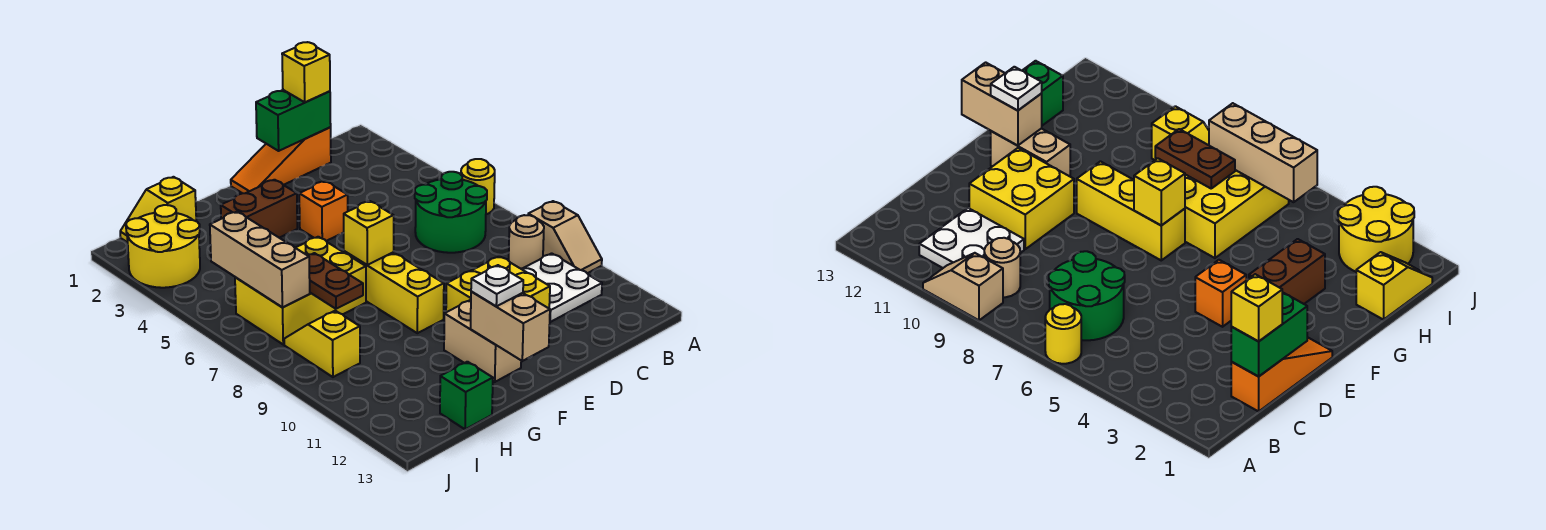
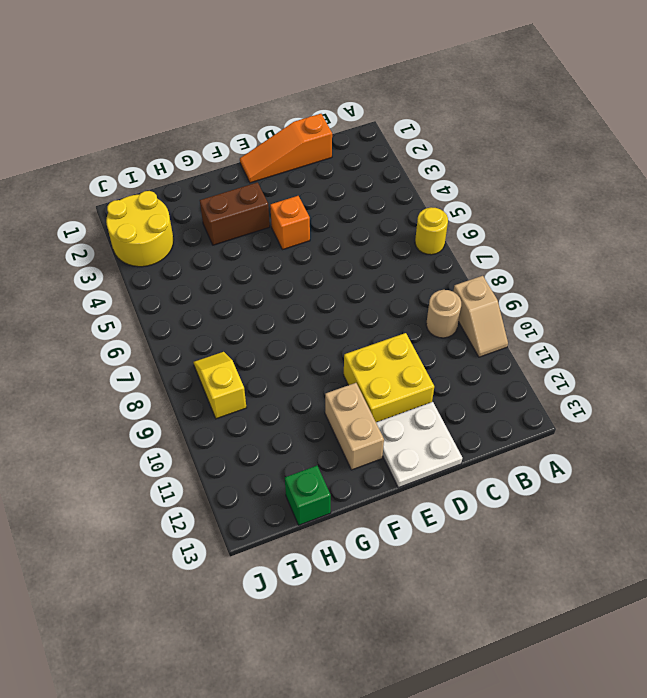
white 2x2 plate [376,402,462,488] -> white 2x2 plate moved to [522,253,602,322]
none -> green 2x2 round brick [415,172,487,253]
none -> yellow 1x3 brick [344,251,444,333]
none -> yellow 2x3 brick [235,237,366,344]

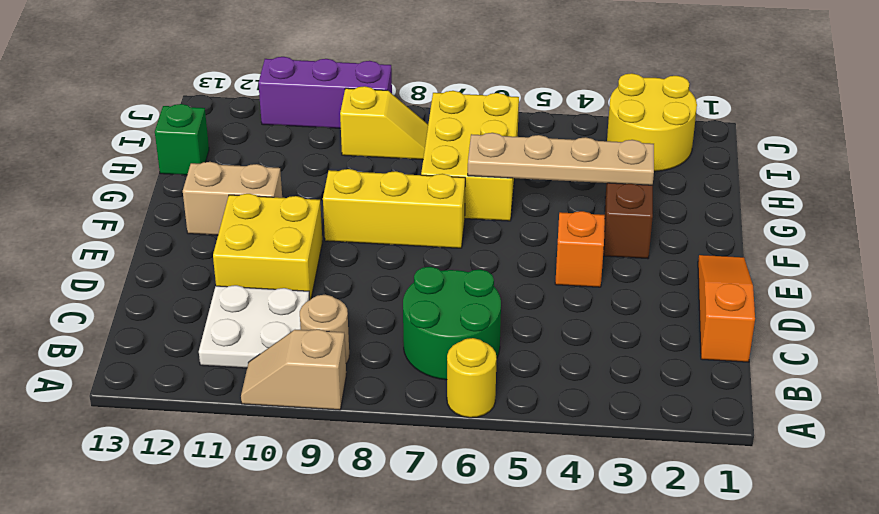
tan 1x4 plate [468,133,654,185] -> none
purple 1x3 brick [258,57,392,128] -> none
none -> yellow 1x2 slope [120,177,196,243]
none -> green 1x2 brick [256,90,331,151]
none -> yellow 1x1 brick [344,201,394,265]

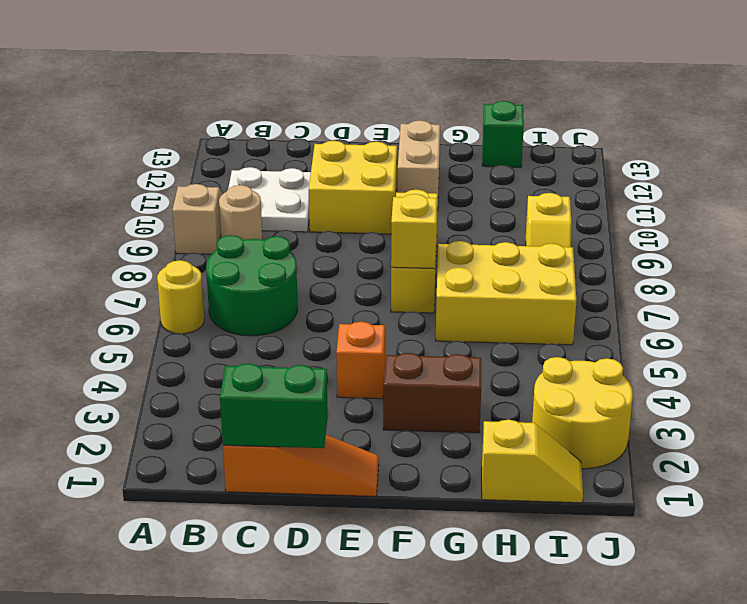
none -> tan 1x2 brick [471,291,550,361]
none -> brown 1x2 plate [307,253,363,309]
none -> tan 1x3 brick [210,212,310,307]

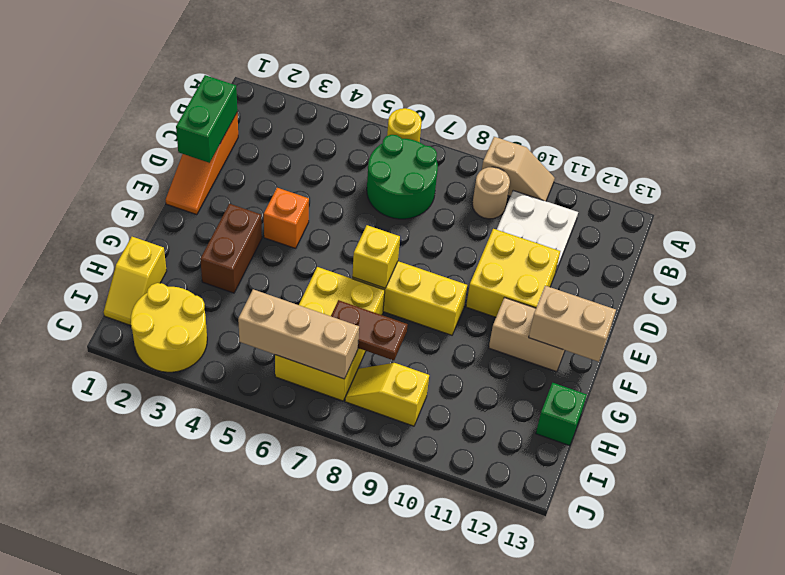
none -> yellow 1x1 brick [282,42,330,102]
none -> white 1x1 plate [471,265,523,306]

